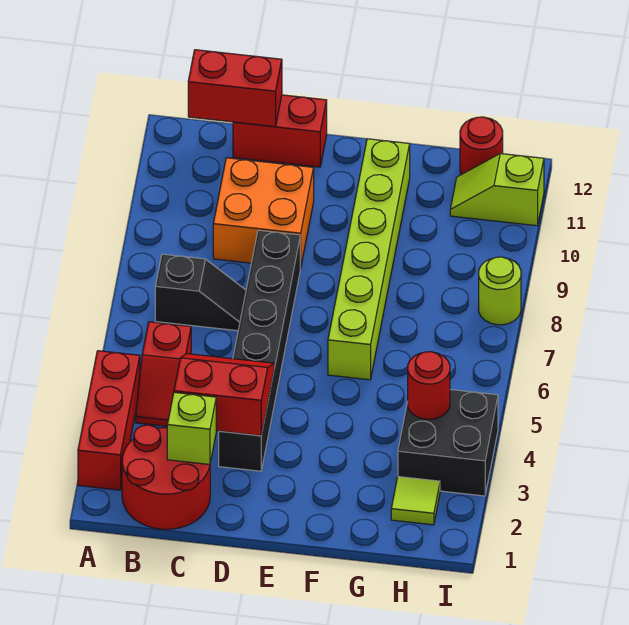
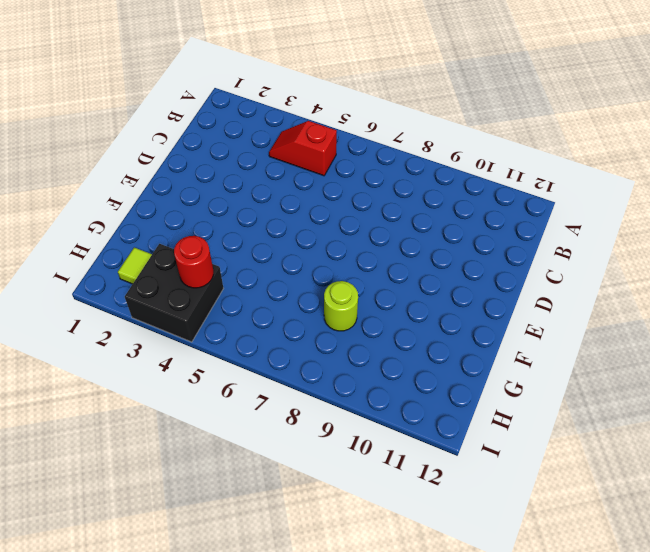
lime 1x1 round brick [324,281,358,331] -> lime 1x1 round brick moved to [479,257,521,325]
none -> red 1x3 brick [78,351,140,490]
none -> red 2x2 round brick [122,425,210,529]
none -> black 1x2 slope [155,254,246,331]

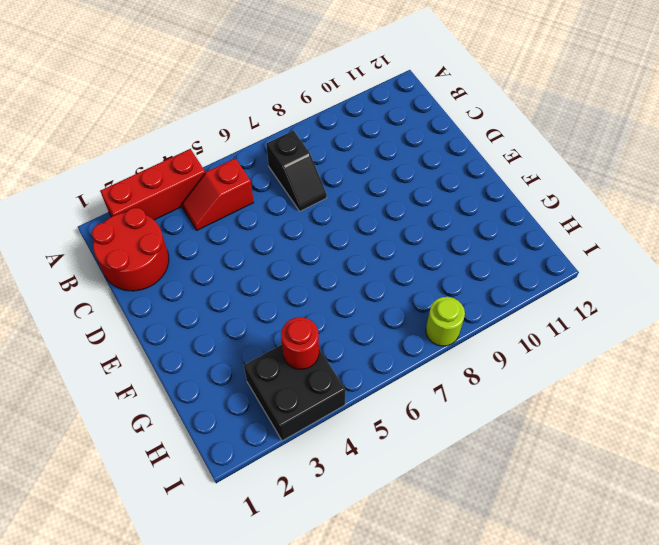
none -> orange 2x2 brick [213,158,314,268]
none -> red 1x2 brick [233,95,327,167]
none -> black 1x6 brick [219,230,300,471]

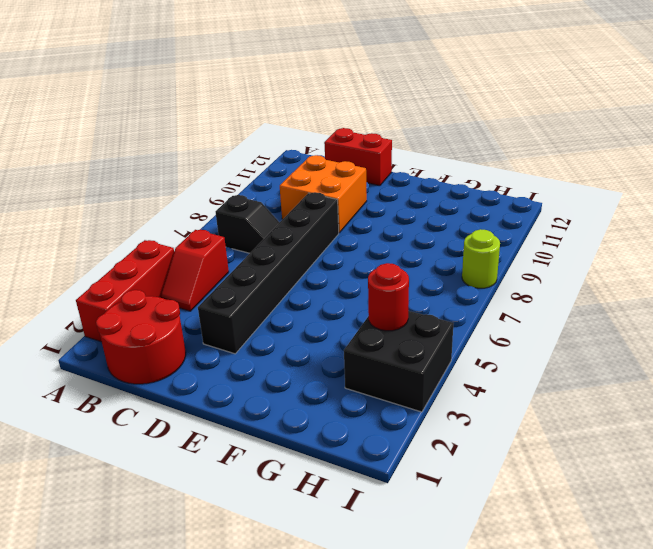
none -> lime 1x6 brick [328,139,410,380]
none -> lime 1x1 tile [391,477,440,525]
none -> lime 1x2 slope [450,154,544,226]

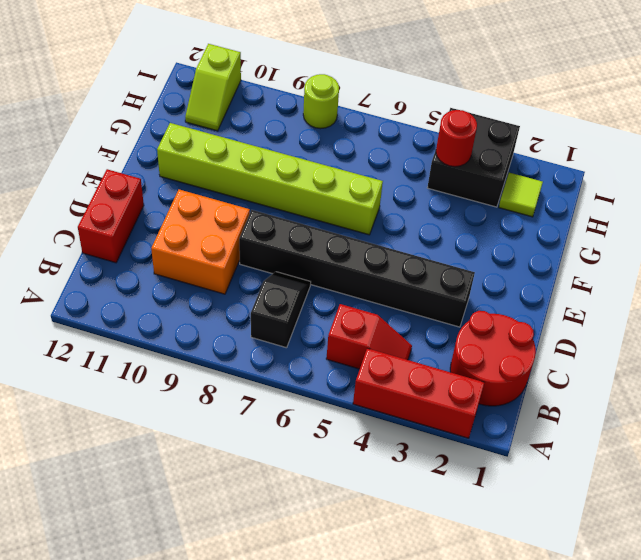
none -> red 1x1 round brick [460,117,503,175]
none -> red 1x2 brick [188,50,282,127]
none -> lime 1x1 brick [167,393,216,464]

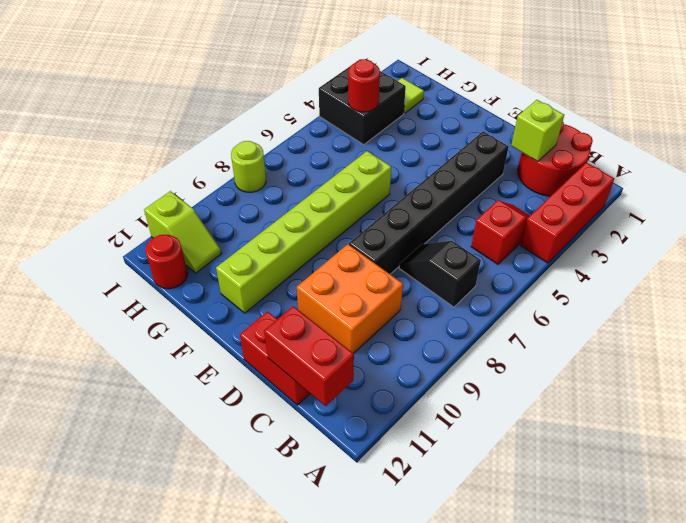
none -> red 2x2 slope [174,354,274,436]

